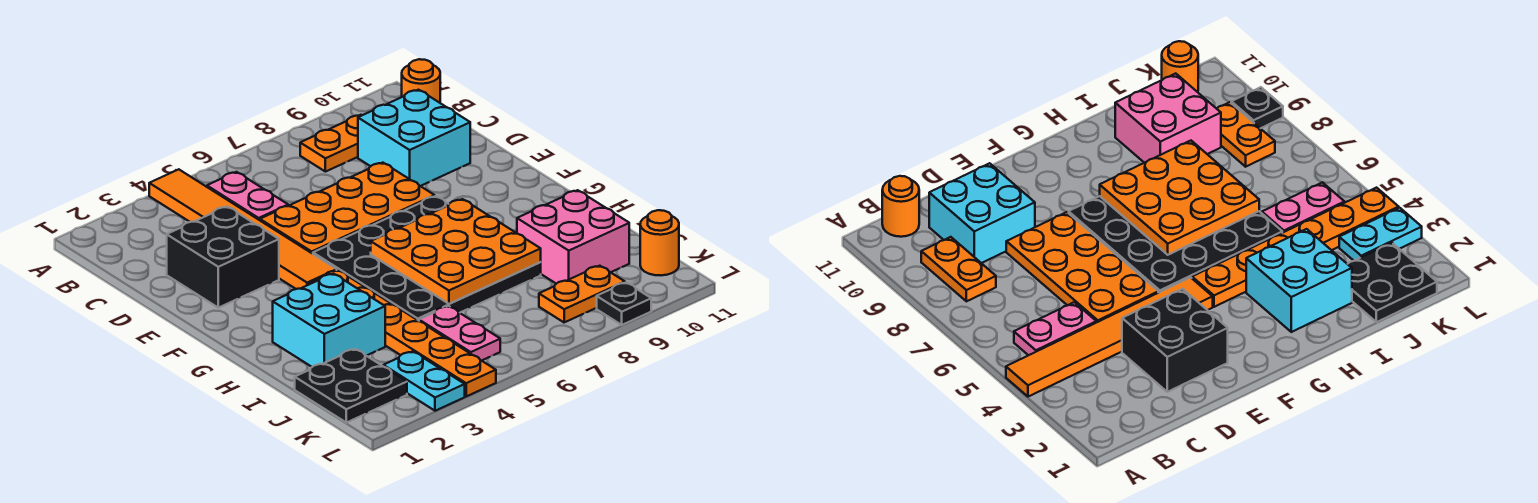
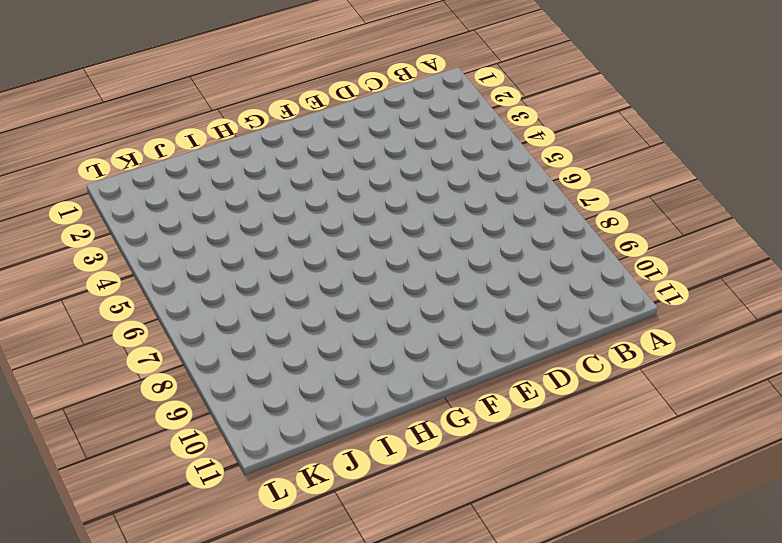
none -> orange 1x6 tile [149,169,337,289]
none -> pink 1x2 plate [207,172,288,220]
none -> orange 1x2 plate [300,115,362,172]

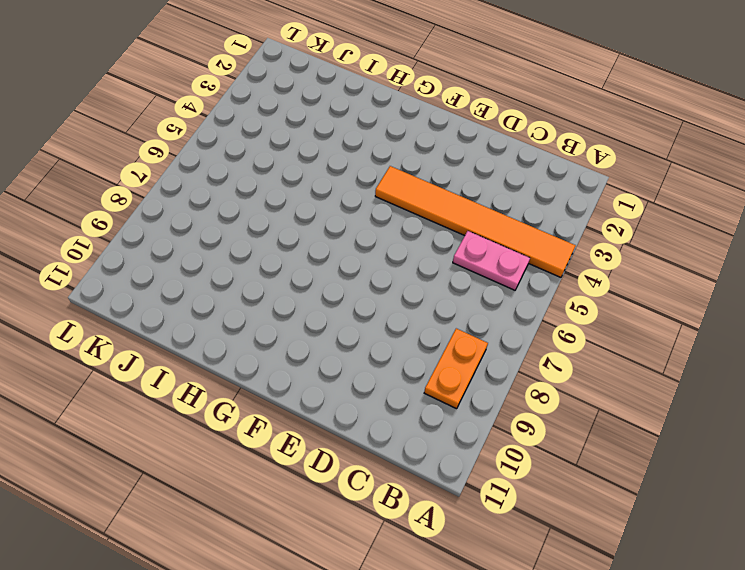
none -> orange 1x1 round brick [402,59,440,103]
none -> cyan 2x2 brick [358,90,470,186]
none -> black 2x2 brick [167,206,279,308]

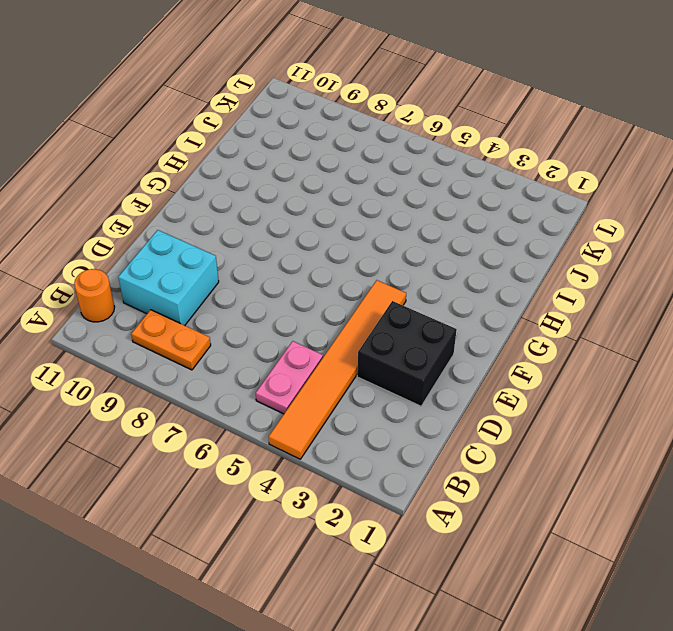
none -> orange 2x4 plate [260,163,435,254]
none -> black 4x4 plate [313,196,541,321]
none -> orange 1x6 plate [308,270,496,396]

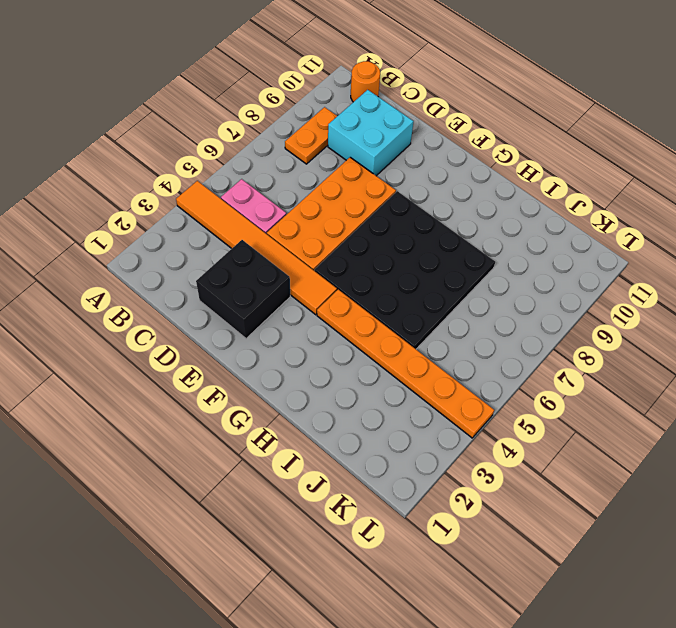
none -> cyan 2x2 brick [273,274,385,367]
none -> pink 2x2 brick [517,190,629,284]
none -> black 2x2 plate [295,349,407,423]

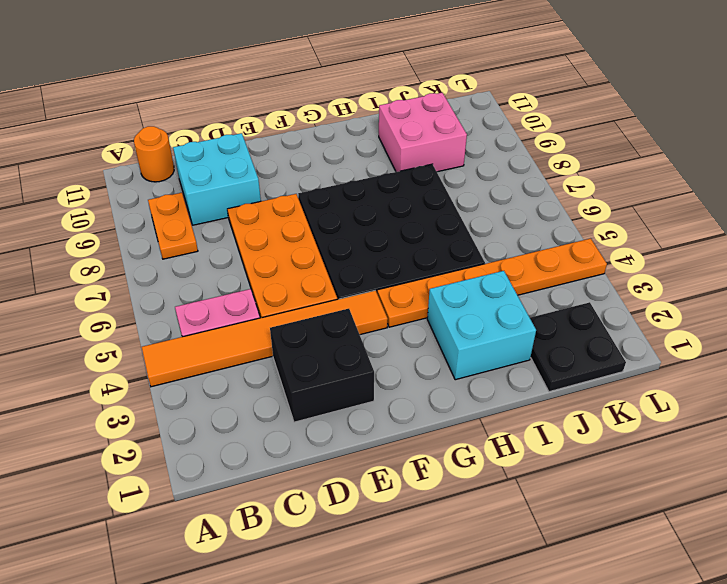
none -> pink 1x2 plate [419,306,500,361]
none -> cyan 1x2 plate [383,351,465,411]
none -> orange 1x2 plate [539,266,625,322]

